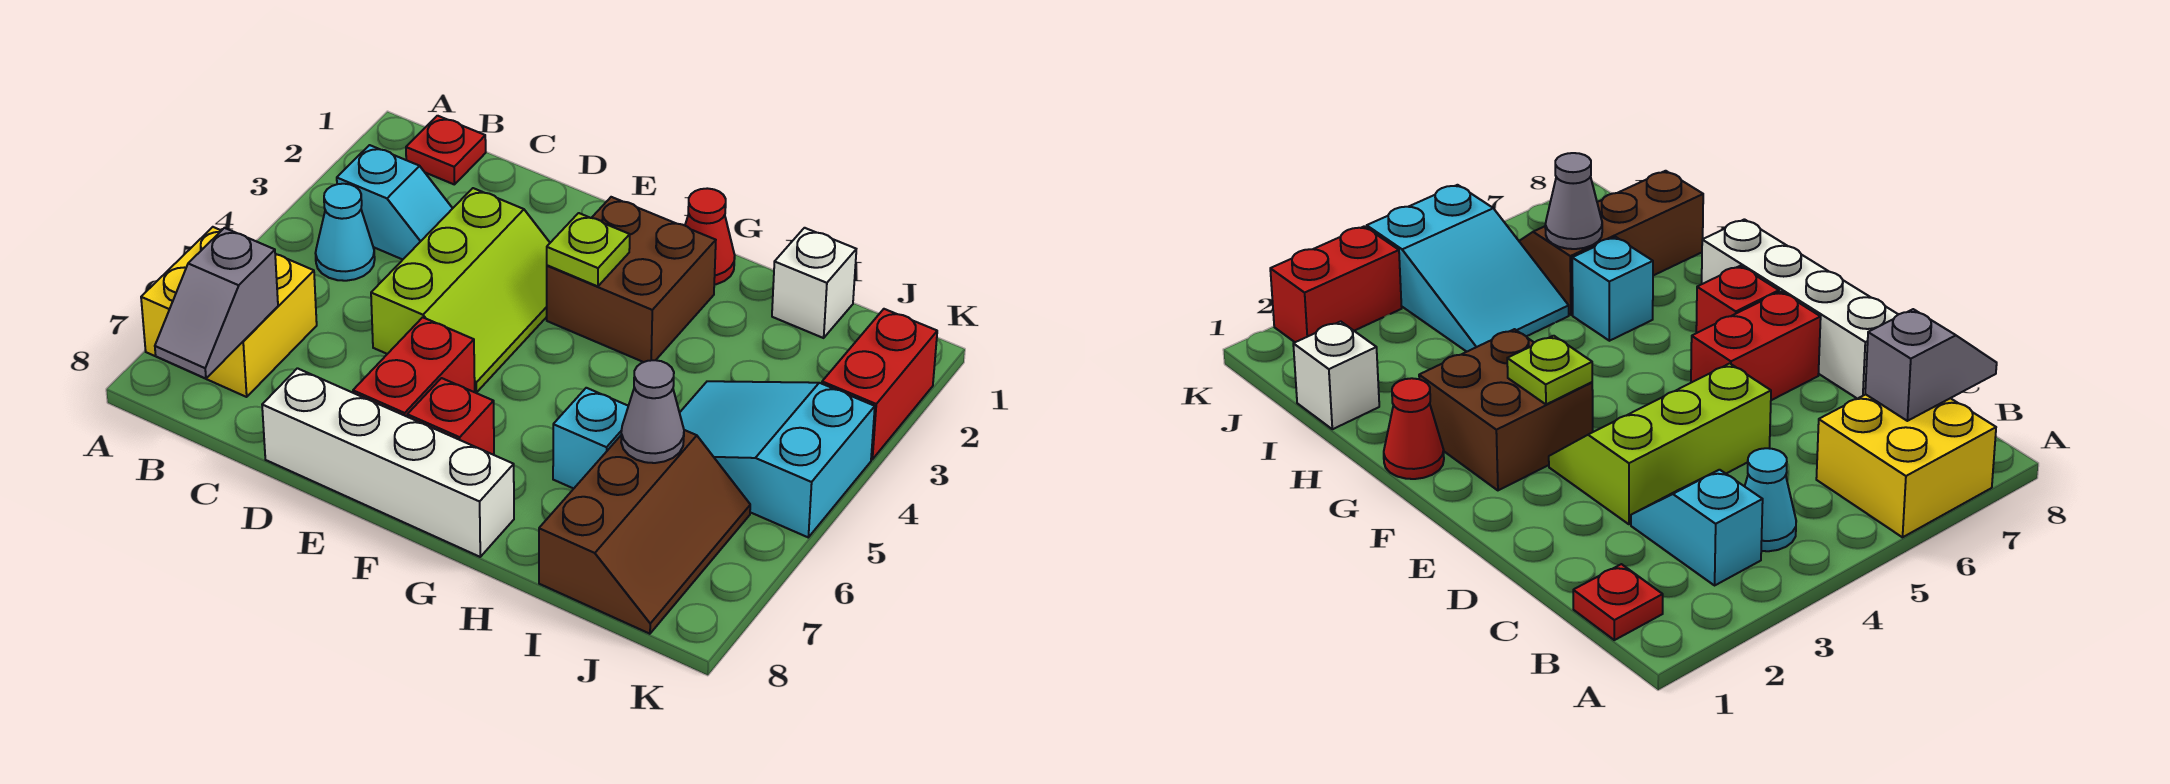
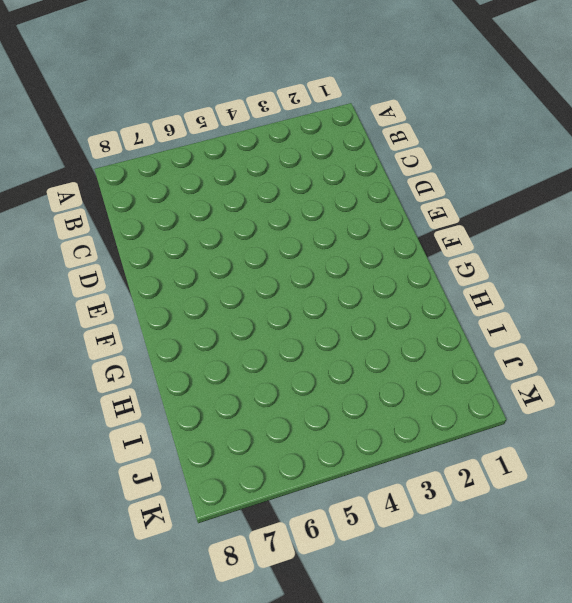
none -> yellow 2x2 brick [141,227,317,397]
none -> red 1x1 plate [406,116,486,185]
none -> cyan 1x2 slope [337,145,453,260]

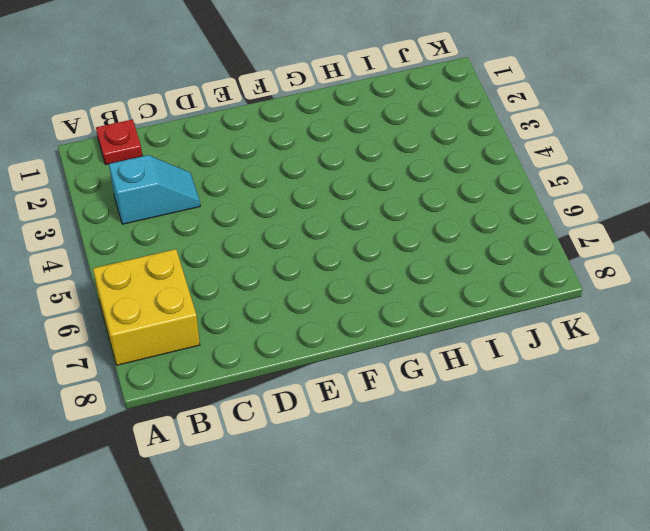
none -> cyan 1x1 cone [315,184,375,281]
none -> lime 2x3 slope [371,188,550,393]
none -> white 1x4 brick [262,368,514,557]

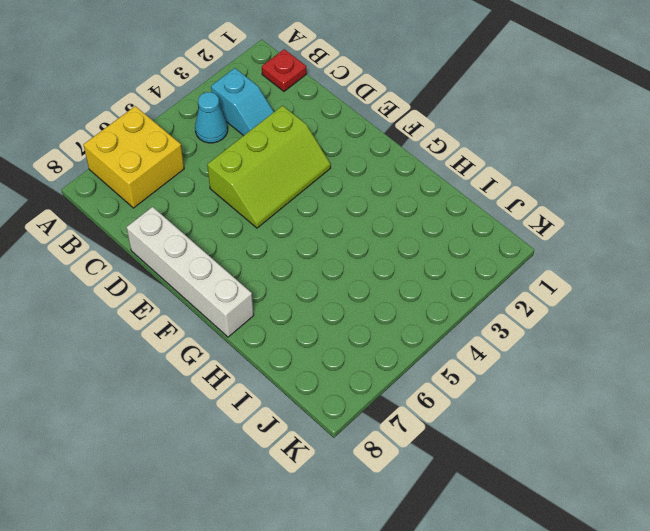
none -> red 1x2 brick [353,317,475,416]
none -> brown 2x2 brick [547,197,716,362]
none -> red 1x1 brick [407,378,494,455]

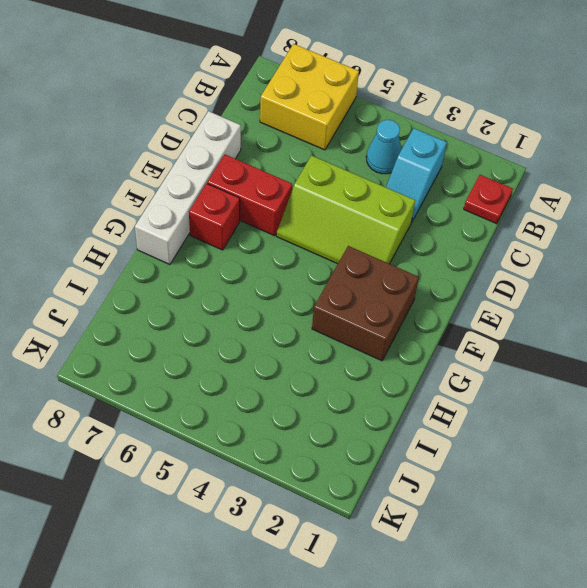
none -> red 1x1 cone [685,188,735,285]
none -> cyan 1x1 brick [553,388,628,489]
none -> white 1x1 brick [772,228,856,338]

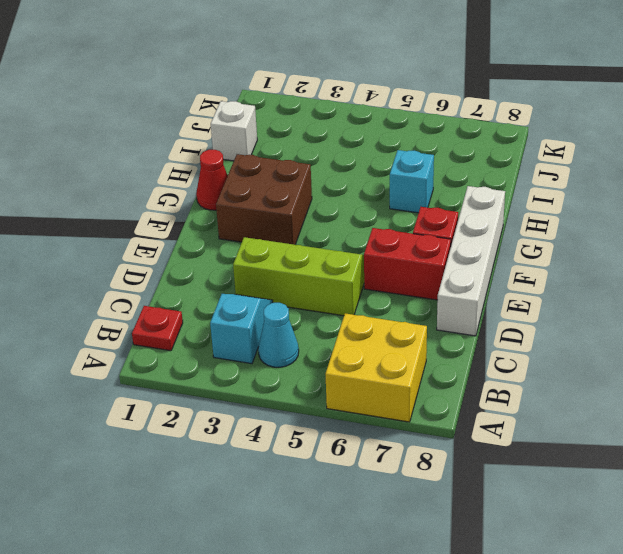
none -> cyan 2x3 slope [680,381,875,537]
none -> brown 2x3 slope [539,430,750,634]
none -> red 1x2 brick [822,309,937,459]

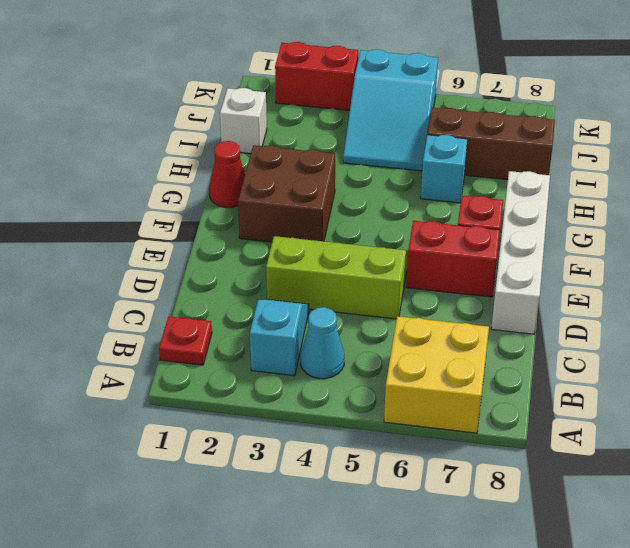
none -> grey 1x2 slope [155,228,278,379]
none -> lime 1x1 plate [547,213,630,286]
none -> grey 1x1 cone [621,360,684,463]

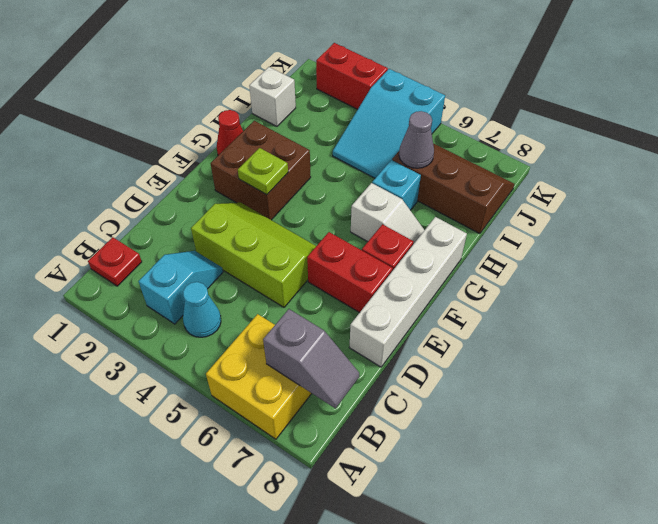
white 1x2 slope [351,183,424,244] -> none

